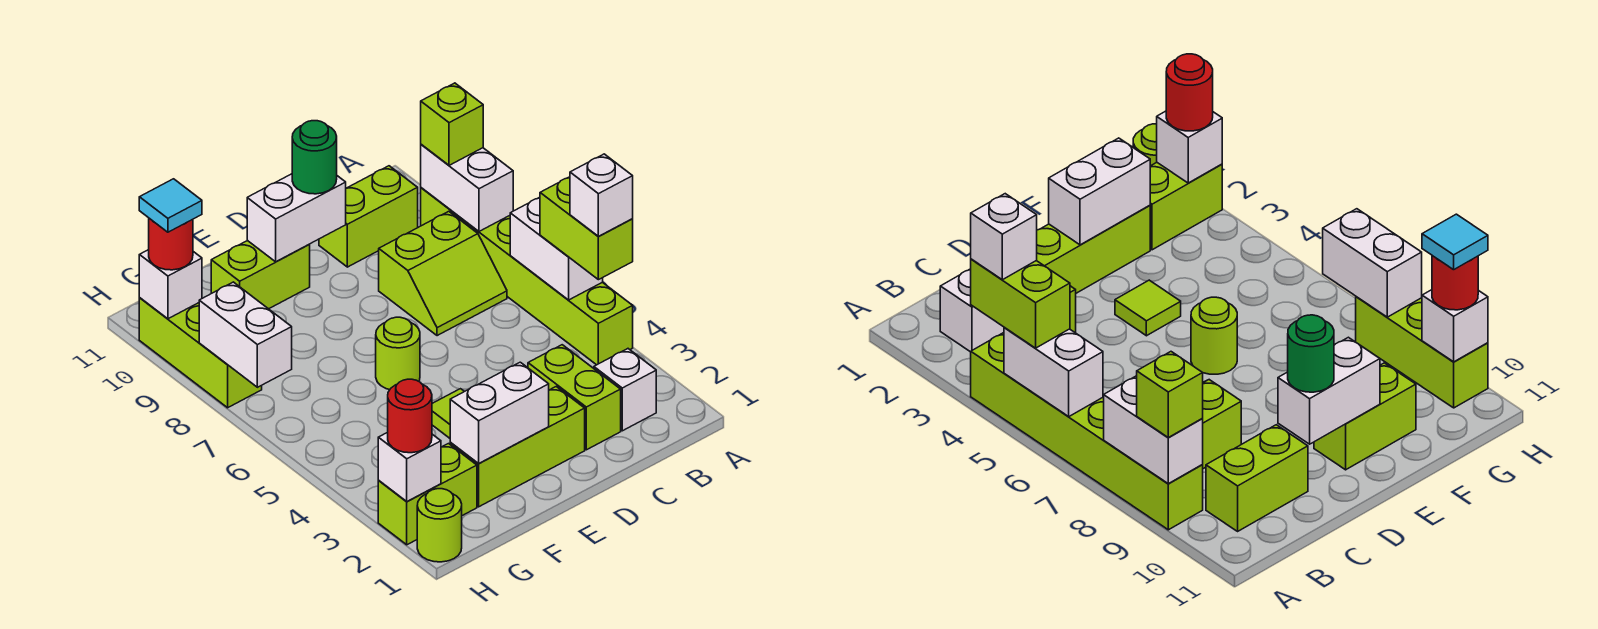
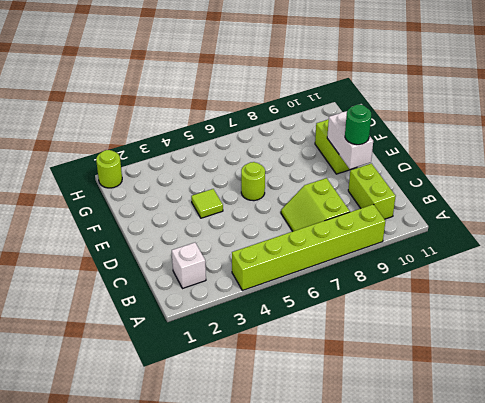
none -> lime 1x2 brick [528,345,621,450]
none -> lime 1x3 brick [450,387,585,507]
none -> lime 1x2 brick [378,444,477,545]

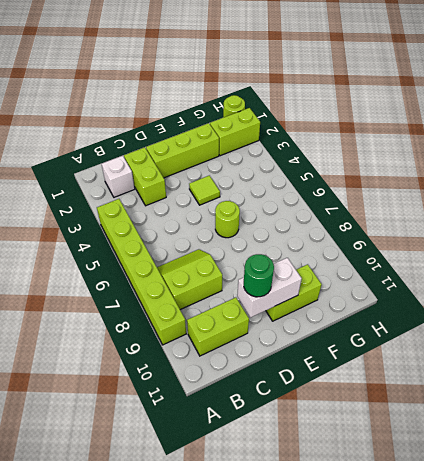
none -> lime 1x3 brick [139,298,262,408]
none -> white 1x2 brick [510,197,603,300]
none -> white 1x2 brick [421,144,513,231]

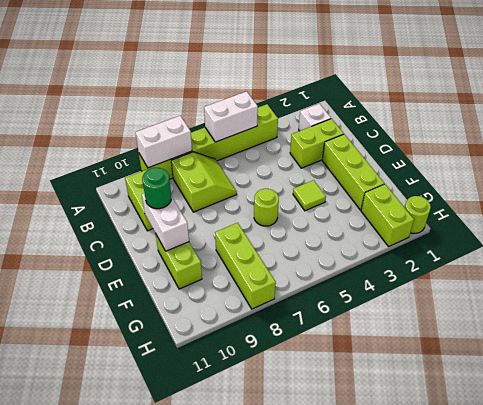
lime 1x3 brick [215,223,276,309] -> lime 1x3 brick turned to [139,298,262,408]
none -> white 1x2 brick [450,362,549,463]
none -> white 1x1 brick [378,432,441,502]
none -> white 1x2 brick [199,282,292,387]

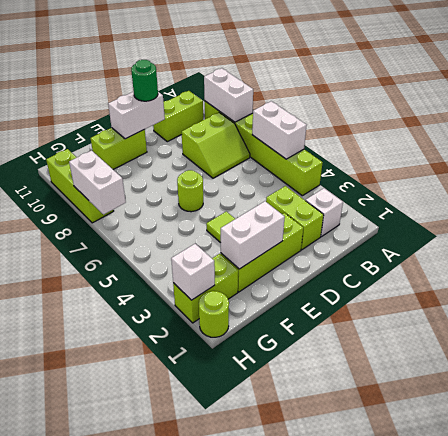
none -> white 1x1 brick [139,250,202,319]
none -> lime 1x2 brick [540,177,633,280]
none -> lime 1x1 brick [421,83,483,165]

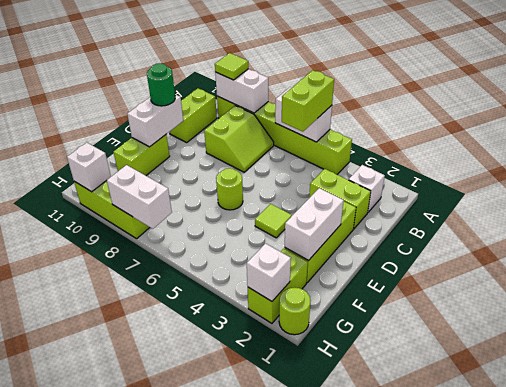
lime 1x2 brick [282,70,334,132] -> lime 1x2 brick turned to [540,177,633,280]
lime 1x1 tile [215,53,248,80] -> lime 1x1 brick [421,83,483,165]
none -> red 1x1 round brick [388,379,432,453]
none -> red 1x1 round brick [149,218,193,270]
none -> white 1x1 brick [570,154,633,237]

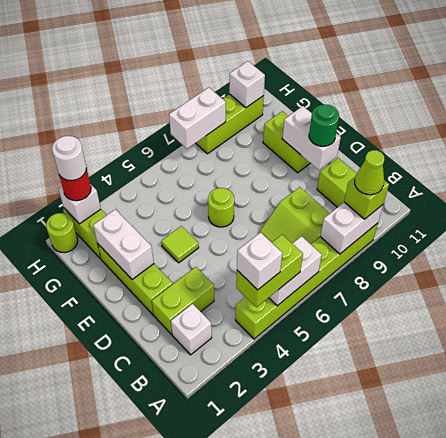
lime 1x1 cone [355,150,384,195] -> none
white 1x1 round brick [52,136,86,181] -> none
none -> red 1x1 round brick [149,218,193,270]
none -> cyan 1x1 tile [139,179,202,232]

